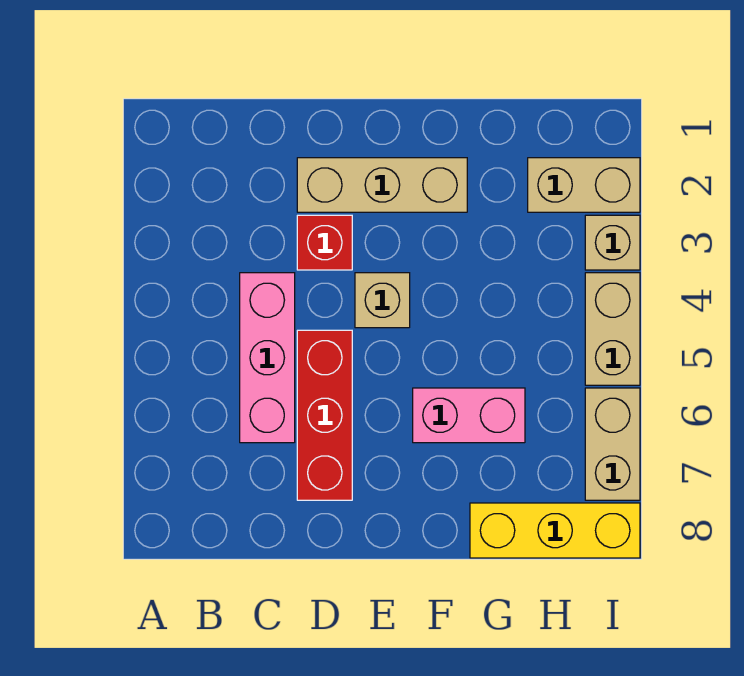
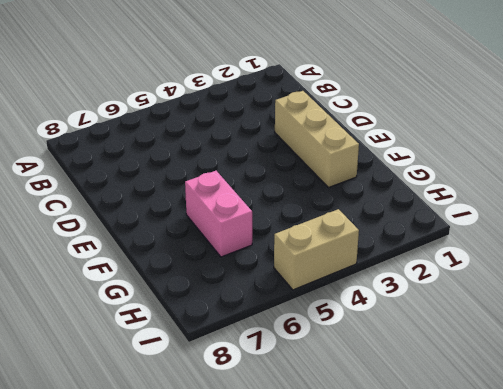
none -> pink 1x3 brick [240,273,295,443]
none -> red 1x1 brick [297,215,352,270]

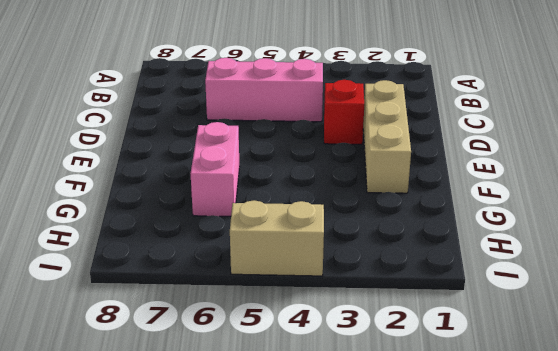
none -> red 1x3 brick [297,330,352,500]
none -> tan 1x1 brick [355,273,410,328]

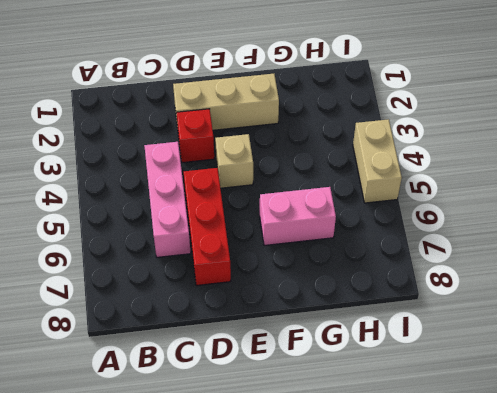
none -> yellow 1x3 brick [470,503,640,558]
none -> tan 1x2 brick [528,158,640,212]

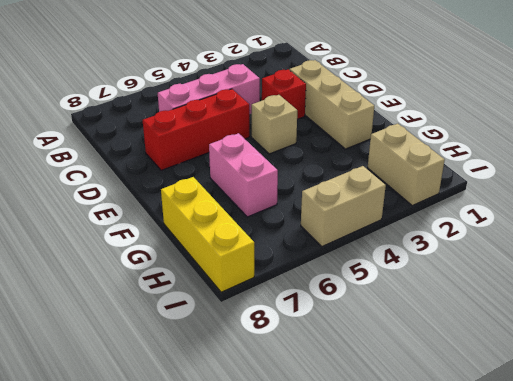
none -> tan 1x1 brick [585,215,640,270]
none -> tan 1x2 brick [585,388,640,500]

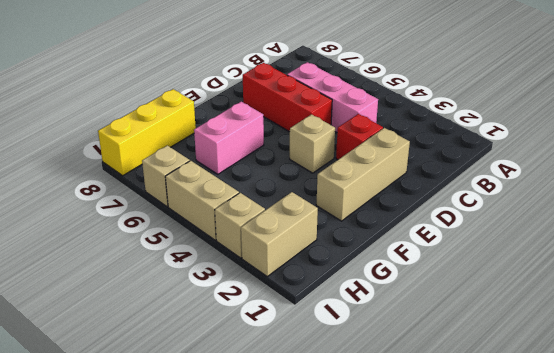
tan 1x1 brick [142,145,190,207] -> tan 1x2 brick [585,388,640,500]

